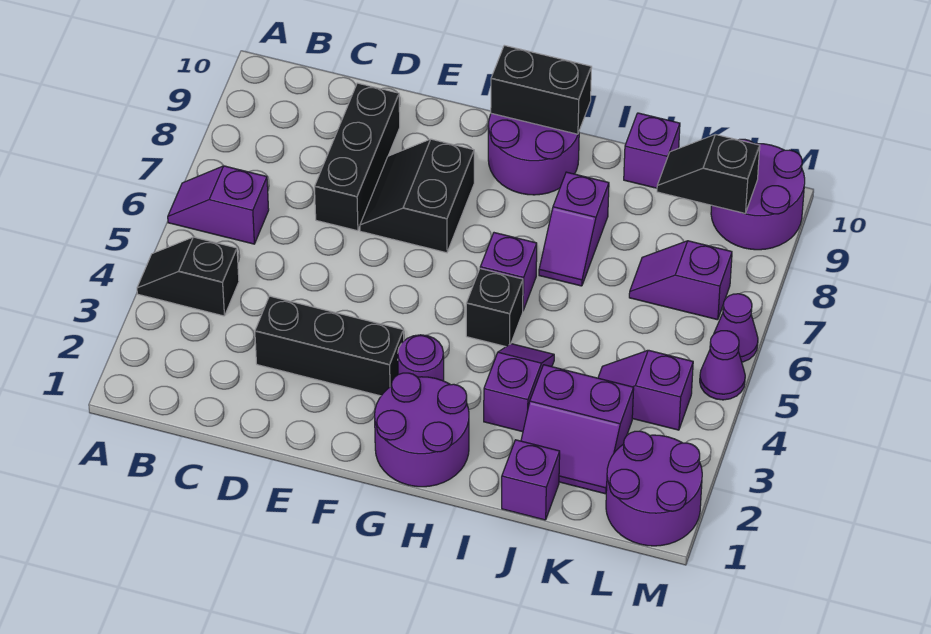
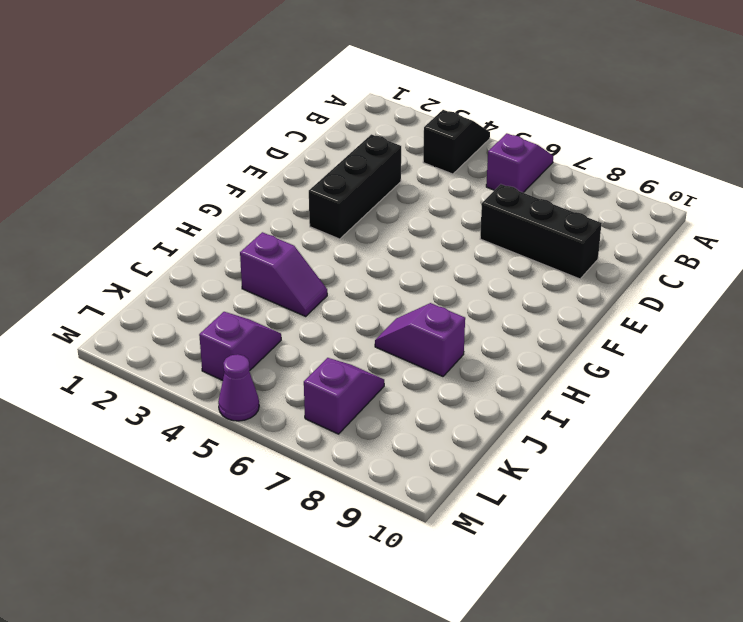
none -> black 2x2 slope [360,139,474,253]
none -> purple 2x2 round brick [375,373,469,487]
none -> purple 1x1 round brick [398,335,444,381]

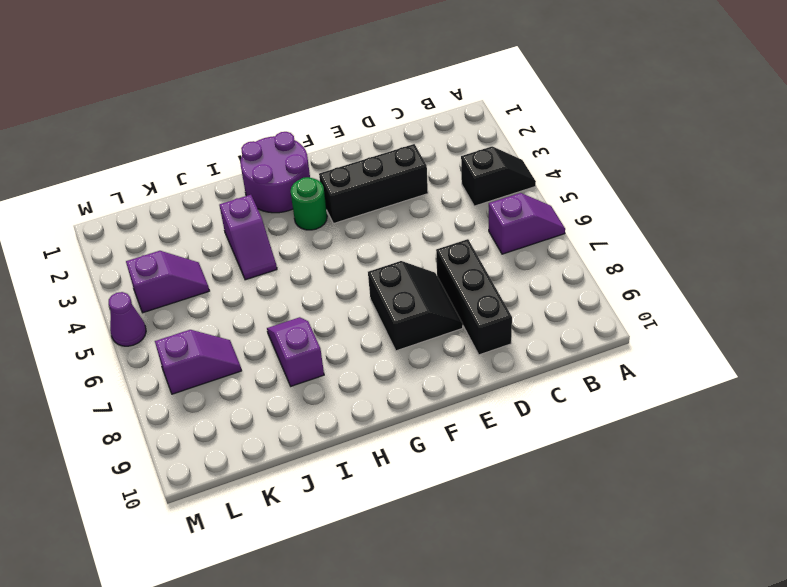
green 1x1 round brick [291,177,327,230] -> purple 1x1 round brick [398,335,444,381]
none -> purple 2x2 round brick [488,113,579,195]
none -> black 1x1 brick [466,269,523,347]
none -> purple 1x1 brick [480,233,537,310]

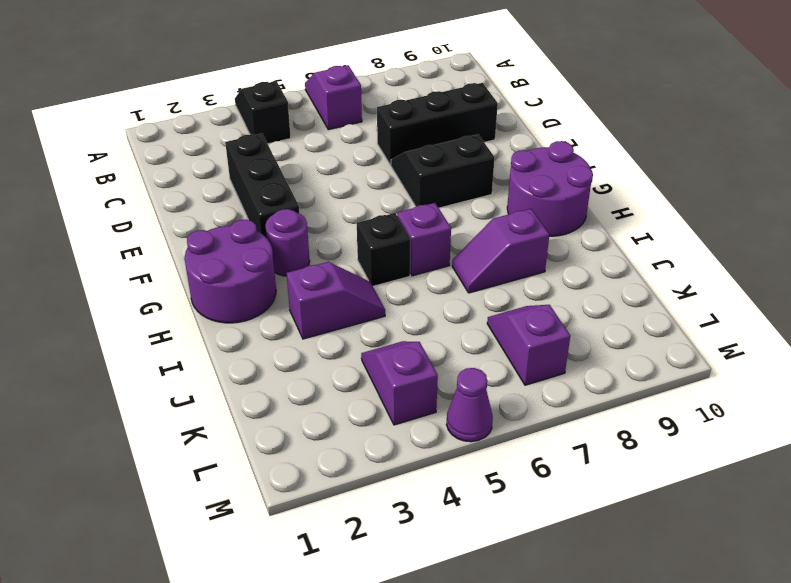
none -> purple 1x1 brick [502,440,560,520]
none -> purple 2x2 slope [521,365,634,494]
none -> purple 1x1 brick [624,113,680,188]

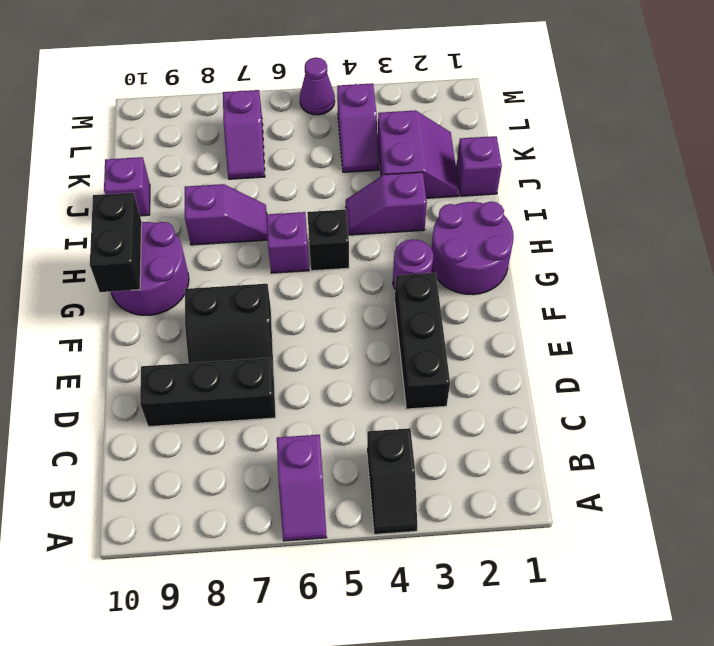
none -> purple 2x2 round brick [606,431,702,546]
none -> purple 2x2 round brick [711,139,805,250]
none -> purple 1x1 cone [714,294,758,362]

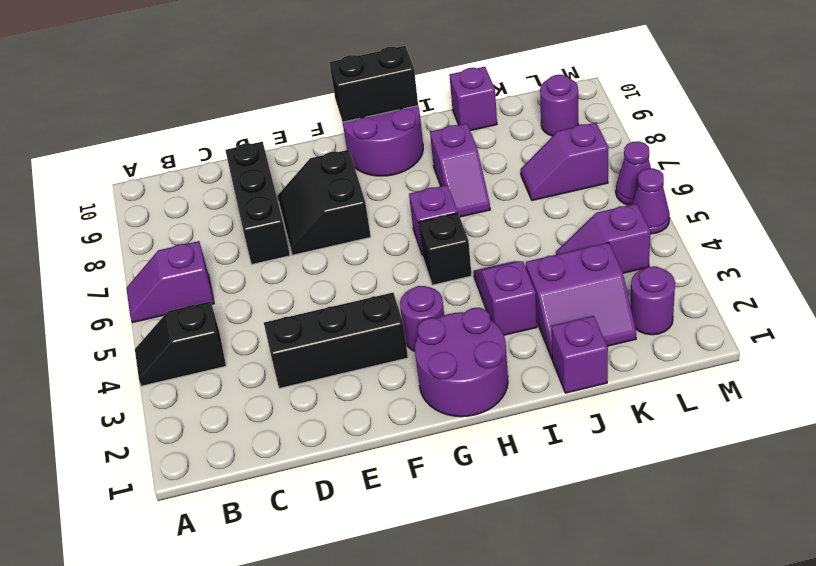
purple 1x1 round brick [631,266,675,335] -> purple 2x2 round brick [606,431,702,546]
purple 1x1 round brick [540,75,578,136] -> purple 2x2 round brick [711,139,805,250]
none -> black 1x2 slope [657,135,760,214]

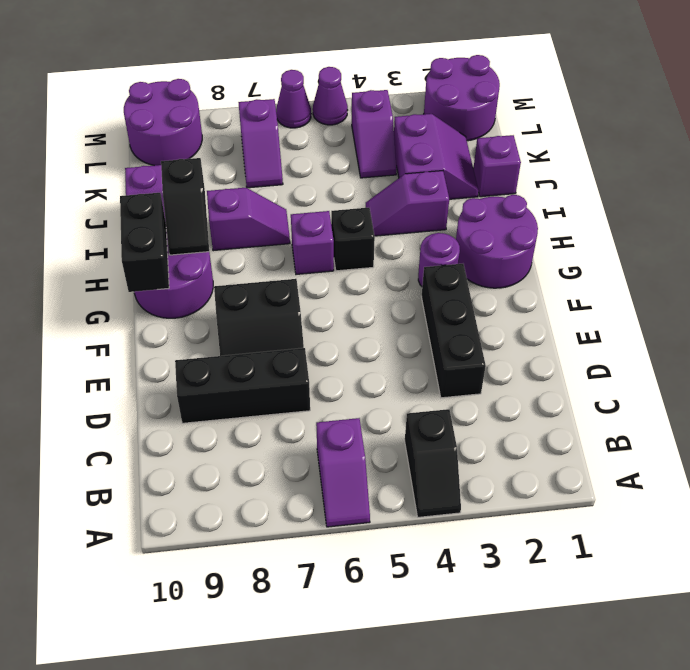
black 1x2 slope [161,158,209,255] -> black 1x2 slope moved to [657,135,760,214]

